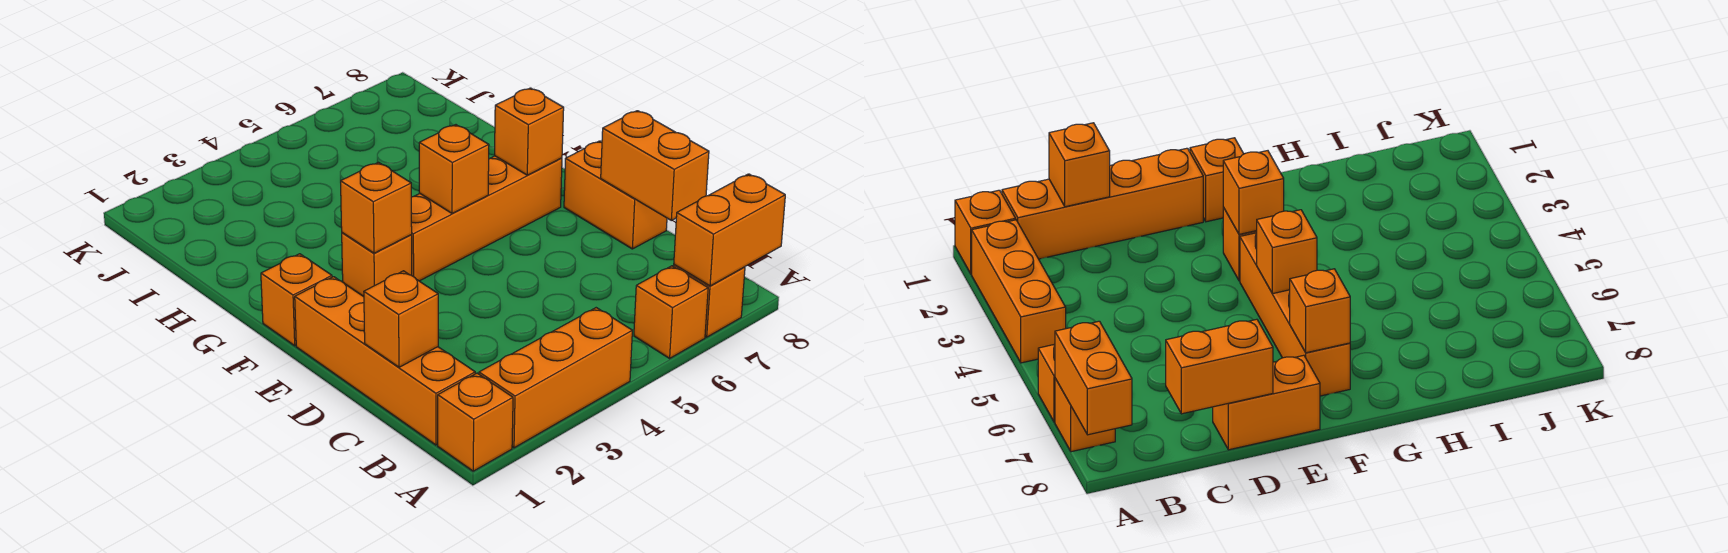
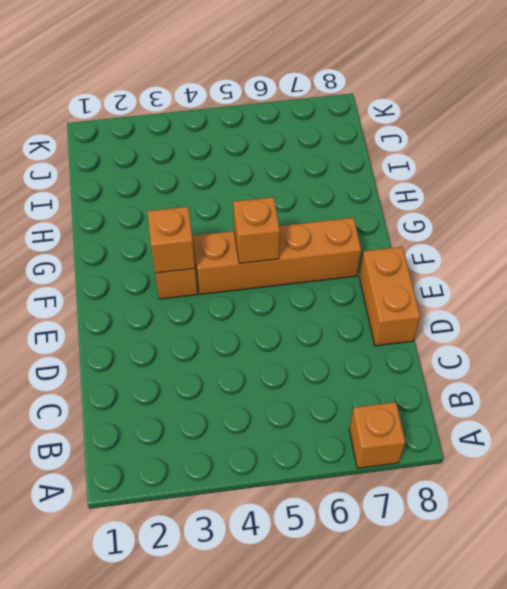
none -> orange 1x1 brick [438,373,513,471]
none -> orange 1x3 brick [479,308,632,448]
none -> orange 1x1 brick [634,266,708,358]

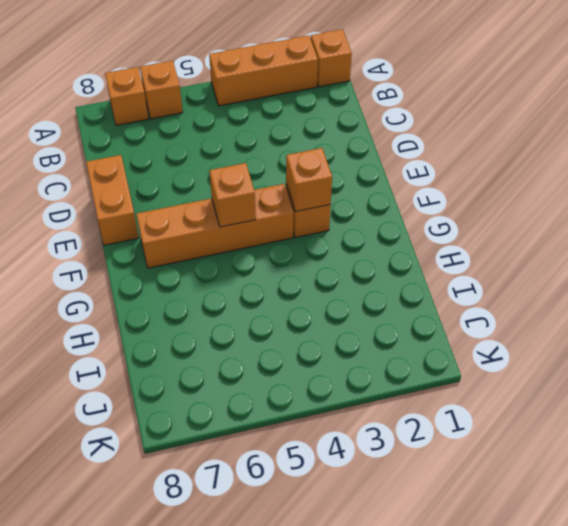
none -> orange 1x4 brick [295,277,475,445]
none -> orange 1x1 brick [261,254,332,346]
none -> orange 1x2 brick [674,174,785,286]

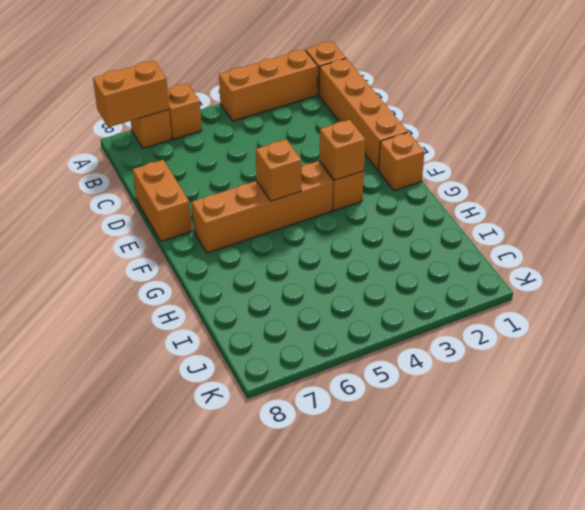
none -> orange 1x1 brick [364,271,438,367]
none -> orange 1x2 brick [601,111,709,220]
none -> orange 1x1 brick [495,88,564,175]

